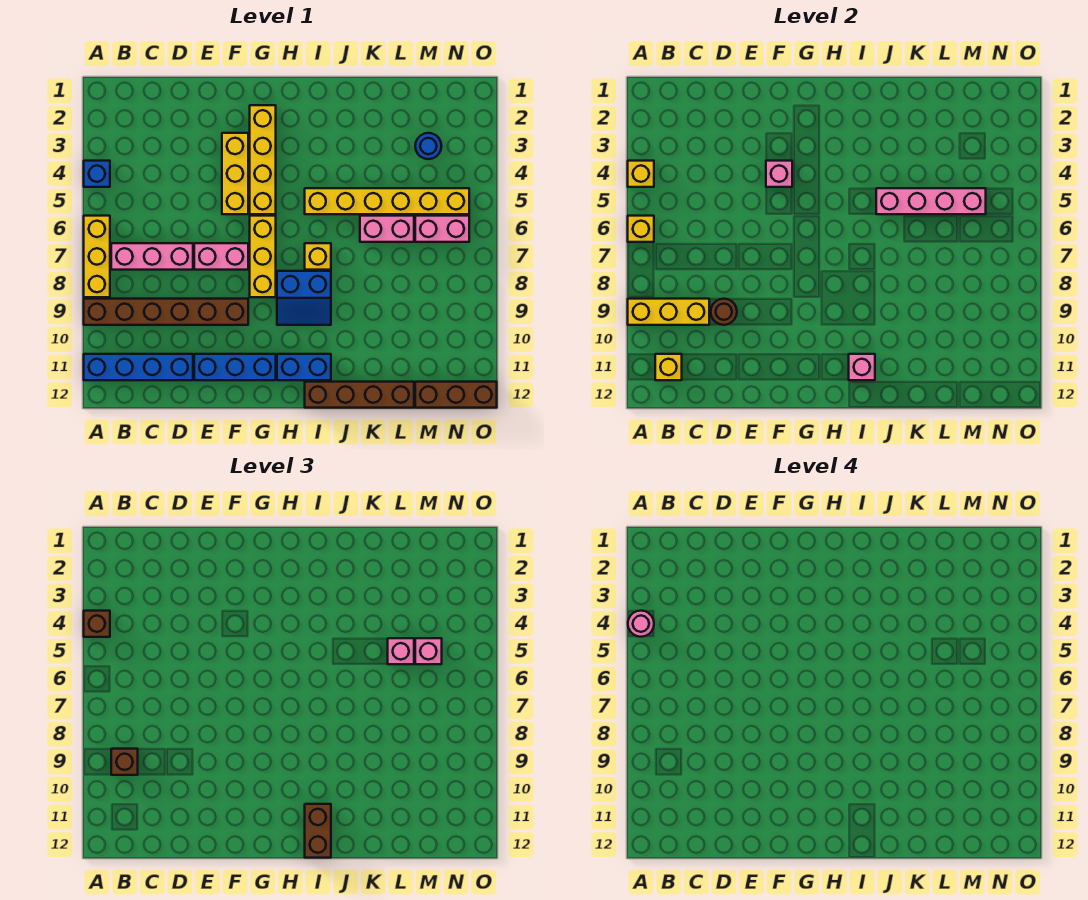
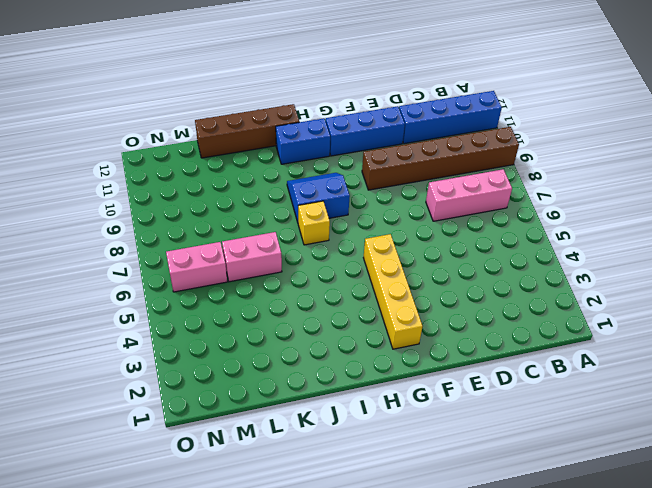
none -> blue 1x1 brick [84,161,110,187]
none -> yellow 1x3 brick [84,216,110,297]
none -> pink 1x2 brick [194,243,248,270]
none -> yellow 1x3 brick [222,133,248,214]

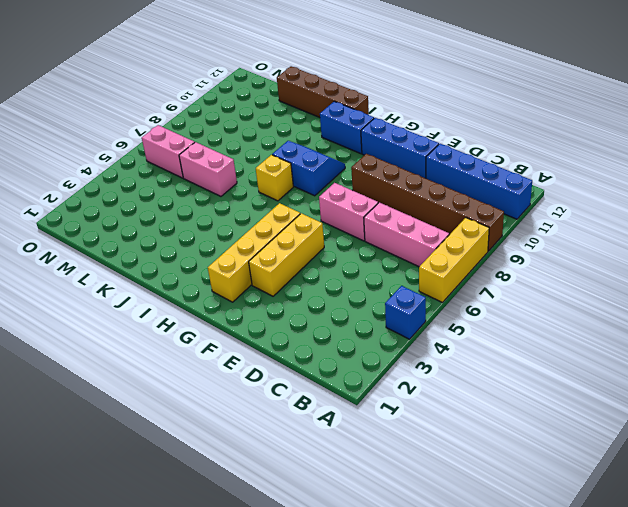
none -> yellow 1x3 brick [250,216,276,297]
none -> yellow 1x6 brick [305,188,469,214]
none -> blue 1x1 round brick [415,133,441,159]
none -> brown 1x3 brick [415,382,497,408]

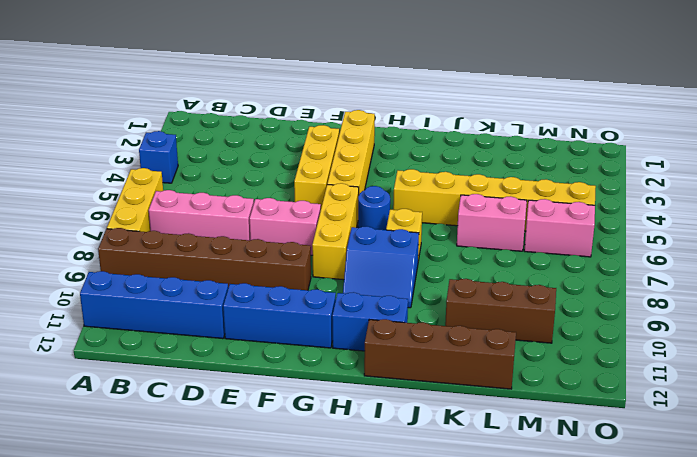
blue 1x1 round brick [358,186,390,230] -> blue 1x1 round brick moved to [415,133,441,159]
brown 1x3 brick [445,279,556,343] -> brown 1x3 brick moved to [415,382,497,408]
none -> yellow 1x1 brick [628,161,654,187]
none -> yellow 1x1 brick [628,216,654,242]
none -> yellow 1x3 brick [628,299,709,325]
none -> yellow 1x1 brick [655,354,682,380]

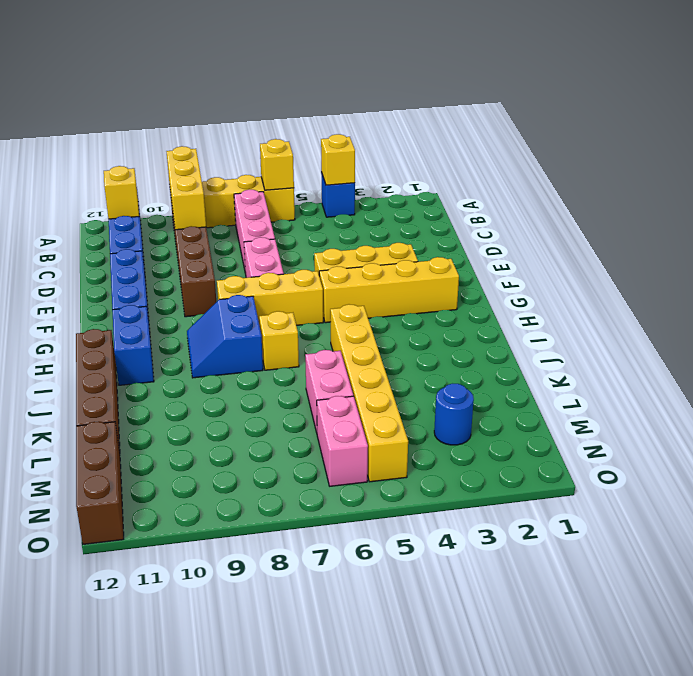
none -> brown 1x1 round brick [711,299,737,325]
none -> pink 1x1 brick [766,161,792,187]
none -> pink 1x1 brick [849,354,875,380]
none -> pink 1x4 brick [876,188,986,214]

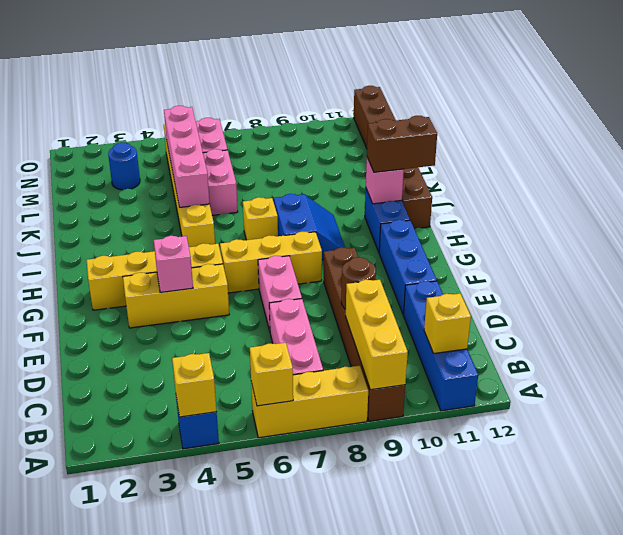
none -> brown 1x1 brick [84,611,110,637]
none -> brown 1x1 brick [111,749,138,775]
none -> pink 1x1 brick [388,638,414,664]
none -> pink 1x1 brick [415,638,442,664]

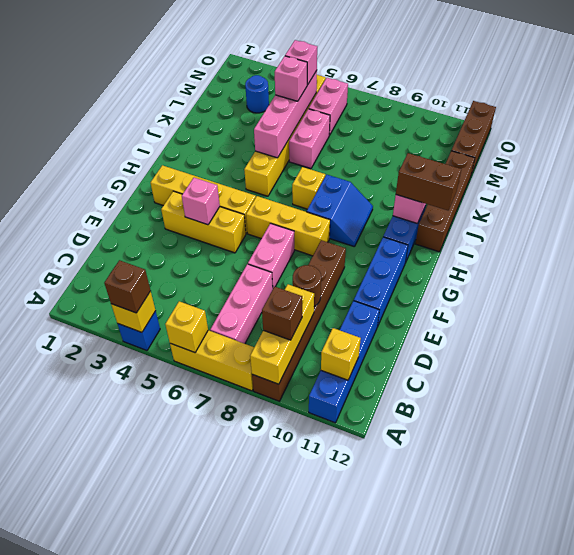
none -> pink 1x1 round brick [628,611,654,637]

